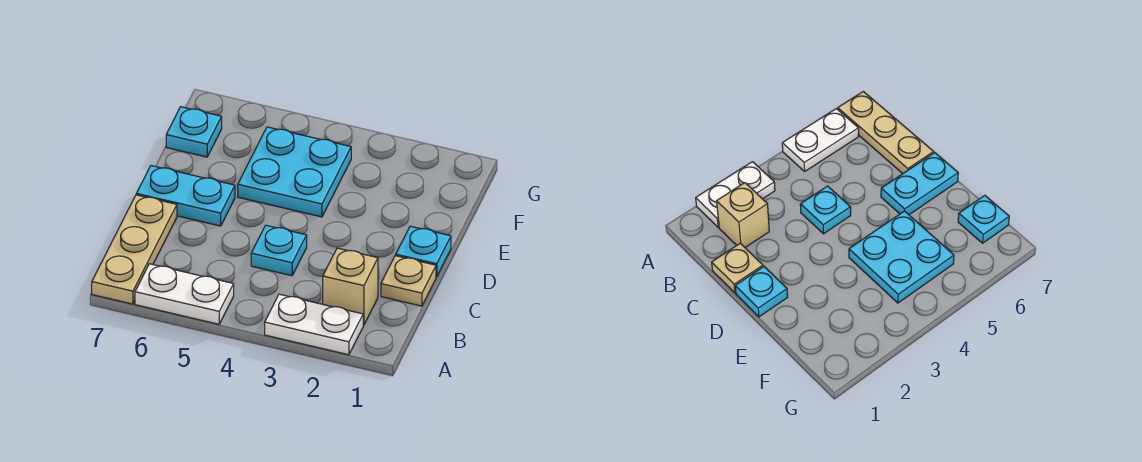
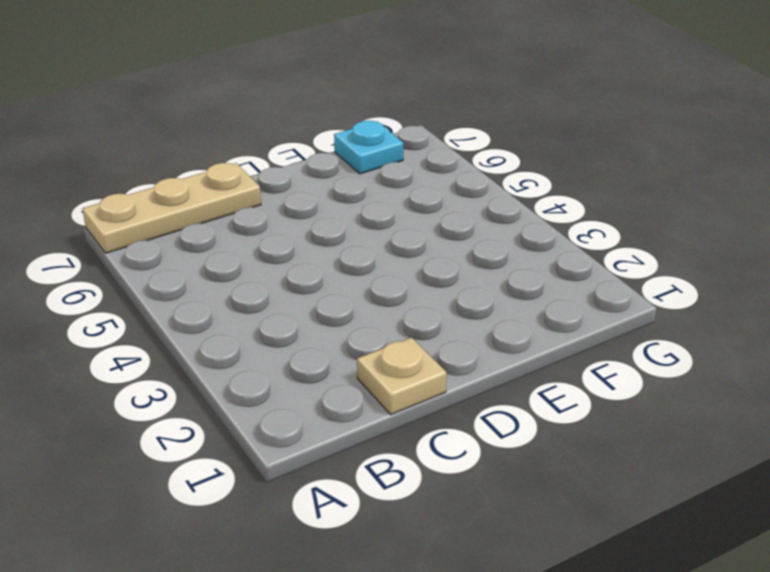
none -> white 1x2 plate [265,294,363,355]
none -> white 1x2 plate [135,264,234,324]

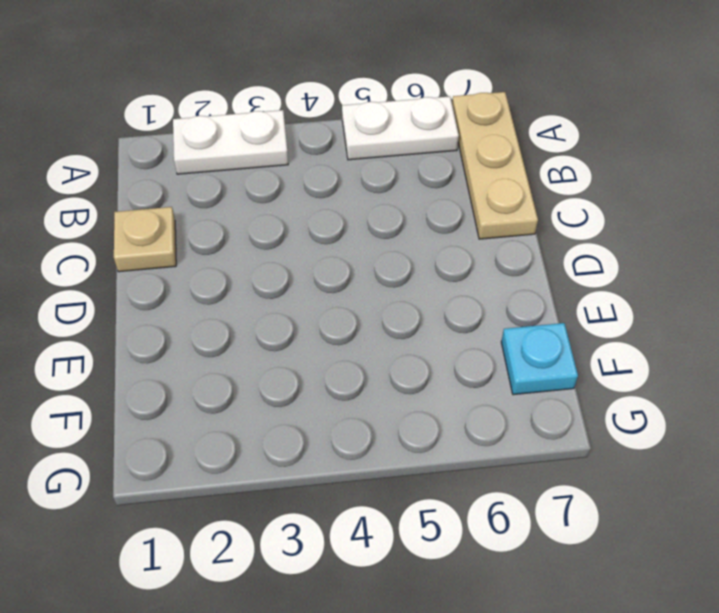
none -> tan 1x1 brick [323,248,378,325]
none -> cyan 1x1 plate [251,225,307,276]

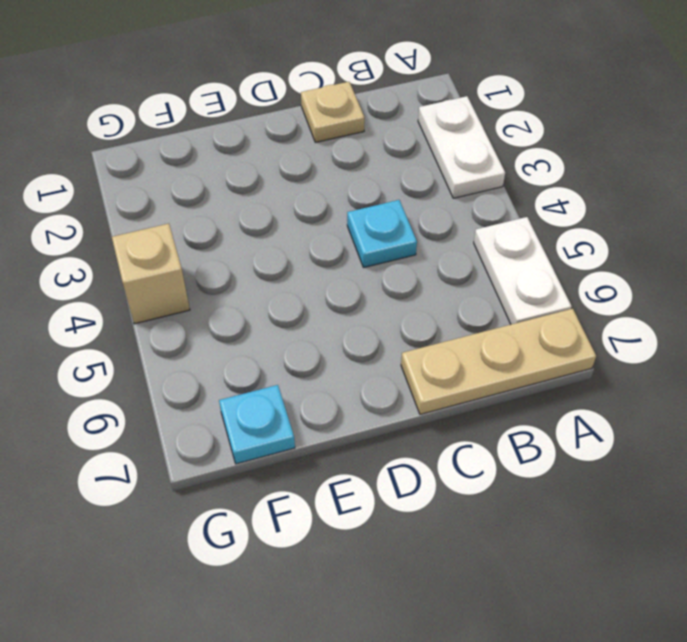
tan 1x1 brick [112,224,190,324] -> tan 1x1 brick moved to [323,248,378,325]
none -> cyan 1x1 plate [396,226,451,277]
none -> cyan 1x2 plate [136,166,235,226]

